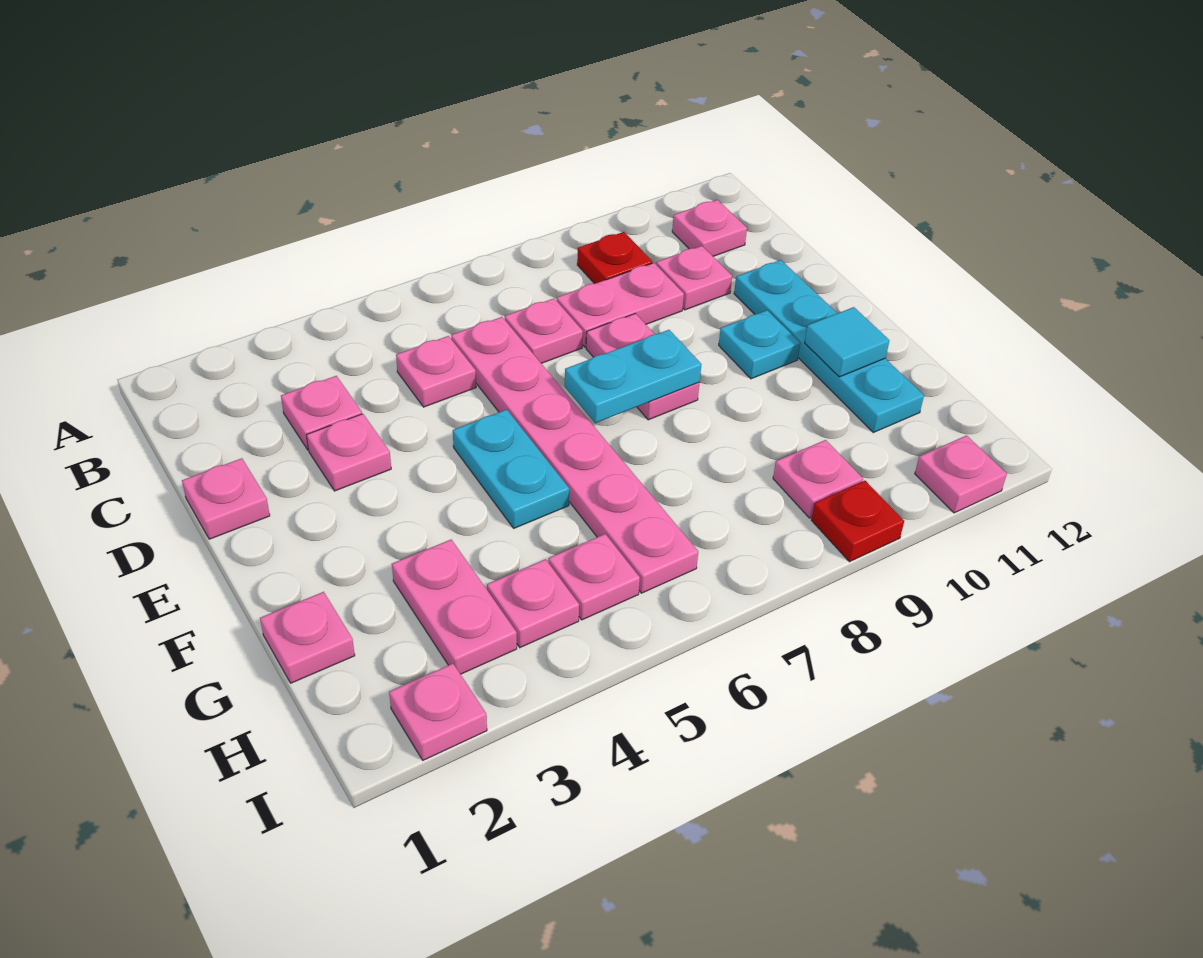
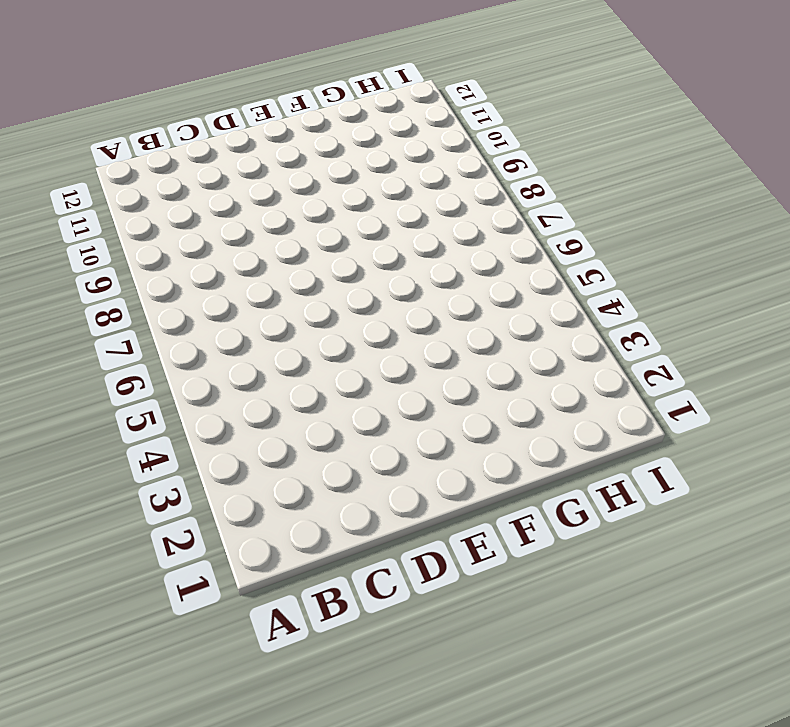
none -> red 1x1 plate [577,232,653,284]
none -> pink 1x1 plate [672,200,747,256]
none -> pink 1x1 plate [281,376,362,450]

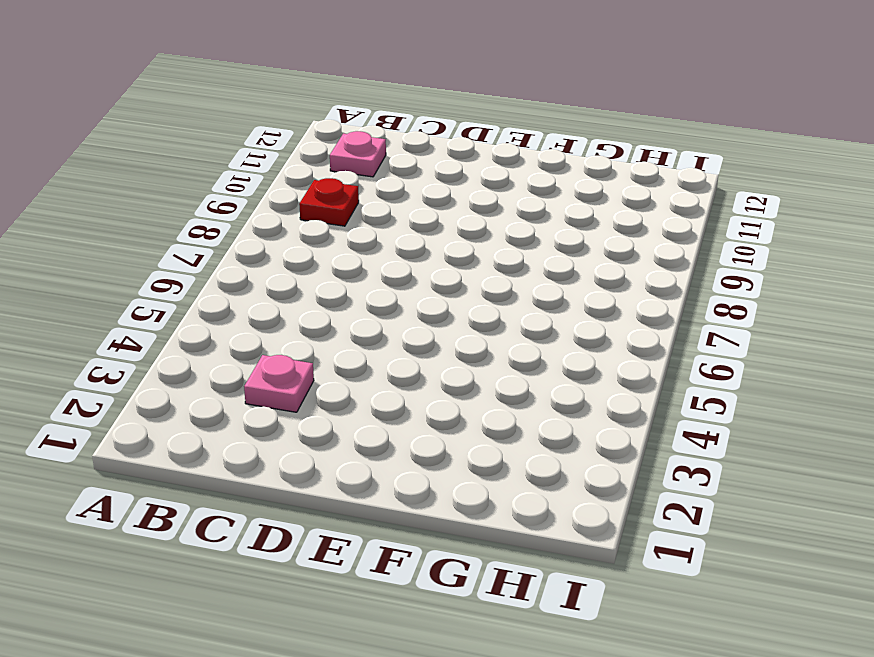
none -> pink 1x1 plate [396,336,476,407]
none -> pink 1x6 plate [451,317,698,593]
none -> pink 1x1 plate [505,299,583,363]

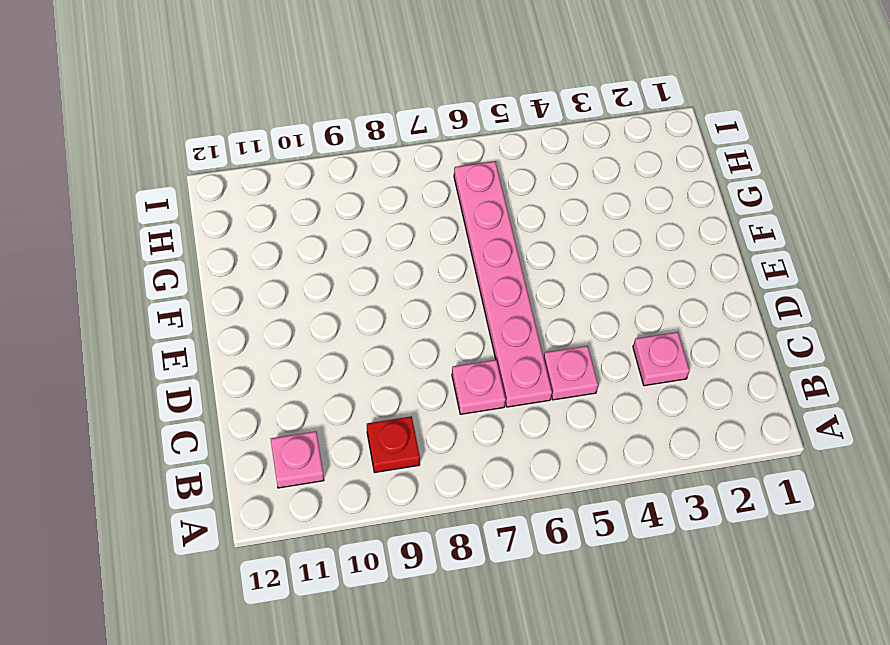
none -> pink 1x2 plate [557,263,684,347]
none -> pink 1x1 plate [656,246,732,310]
none -> pink 1x1 plate [182,458,270,539]

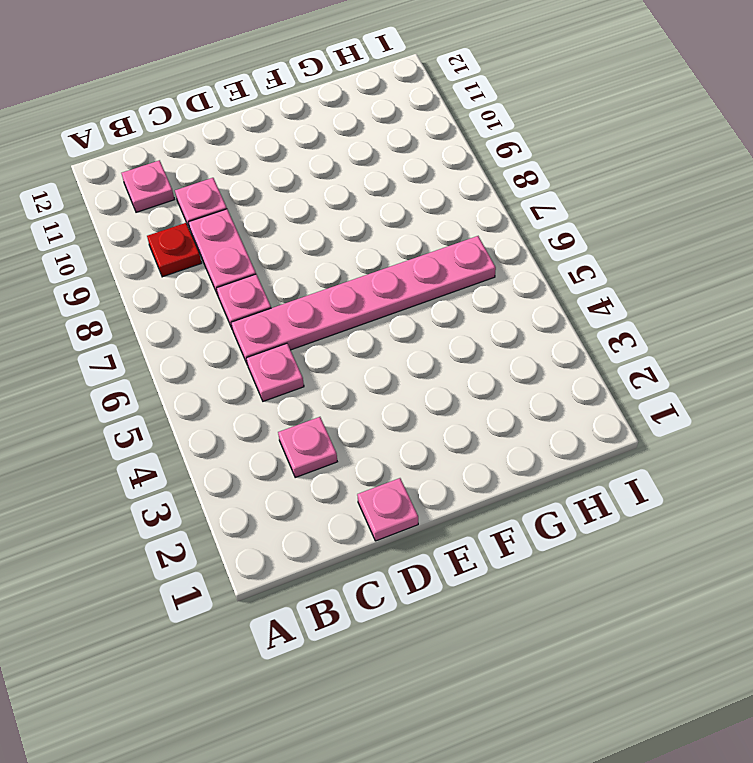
none -> pink 1x1 plate [307,414,391,491]
none -> pink 1x2 plate [586,314,699,420]
none -> cyan 1x4 plate [734,260,924,433]

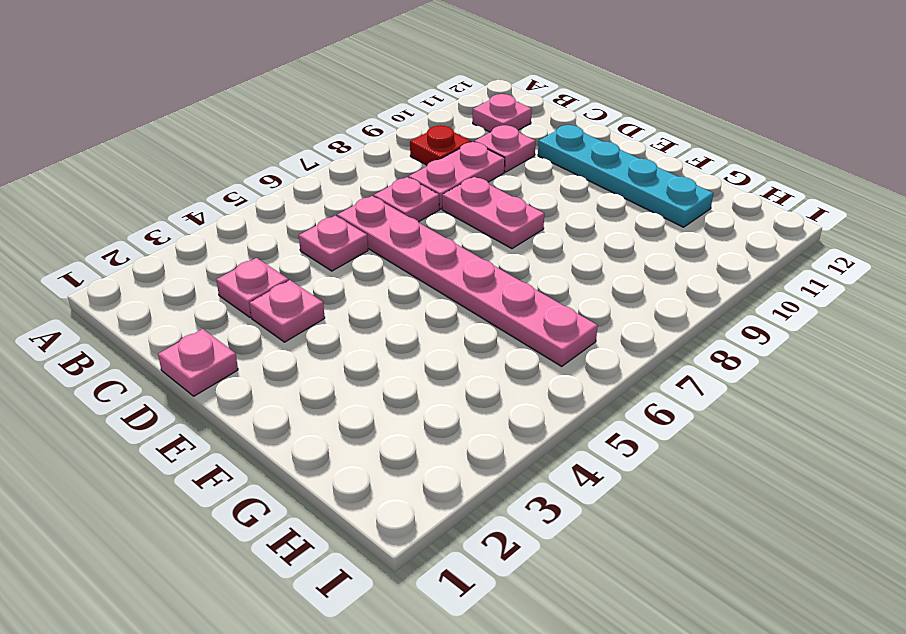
none -> cyan 1x2 plate [453,410,569,528]
none -> cyan 1x1 plate [719,310,800,379]
none -> pink 1x1 plate [260,592,355,683]

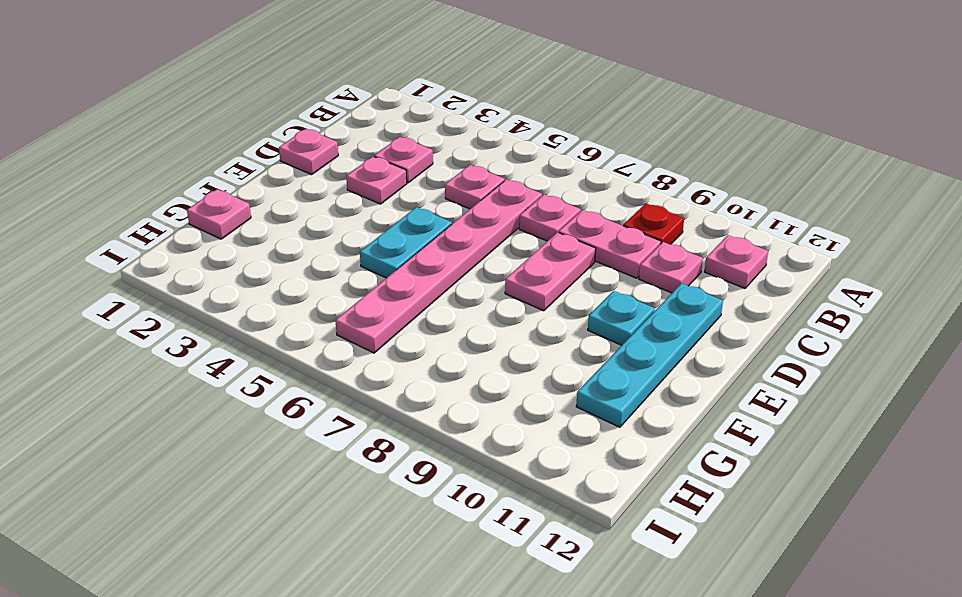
none -> pink 1x2 plate [392,540,517,674]
none -> pink 1x1 plate [487,559,579,648]
none -> pink 1x1 plate [549,534,640,620]

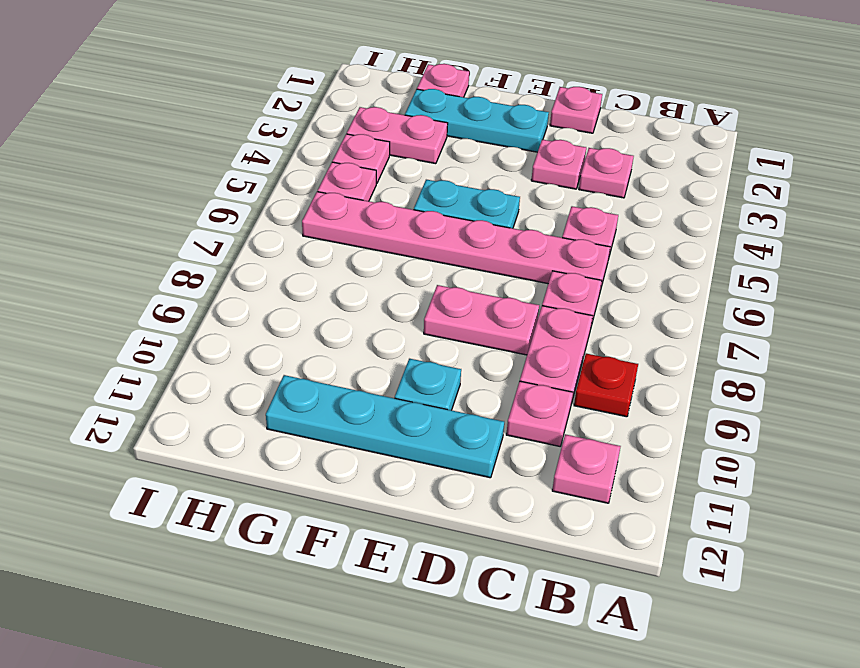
cyan 1x3 plate [405,89,549,152] -> none
none -> pink 1x1 plate [773,440,863,518]
none -> pink 1x1 plate [389,663,487,760]
none -> red 1x1 plate [811,481,904,562]

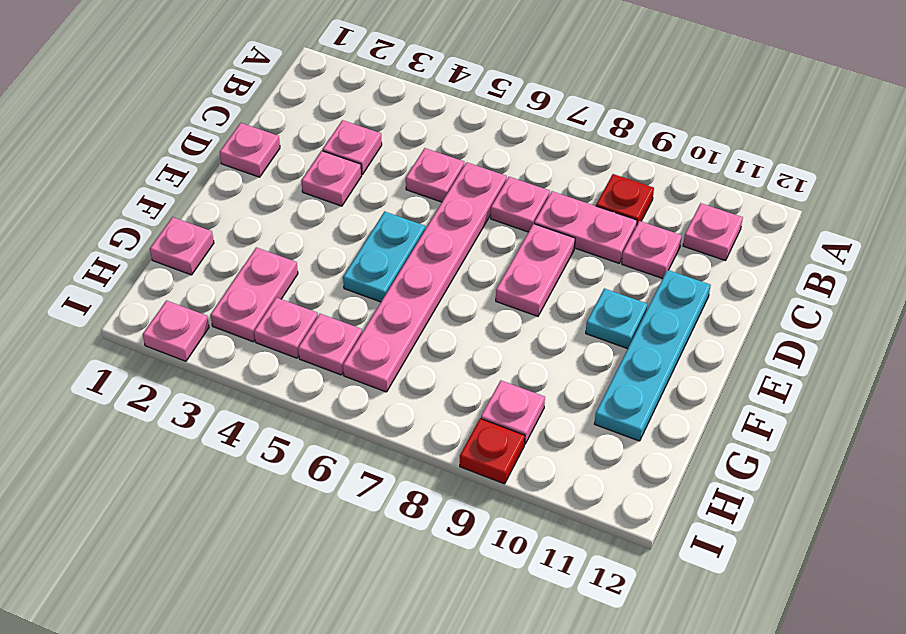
none -> pink 1x1 plate [915,436,1007,513]
none -> cyan 1x2 plate [565,330,701,423]
none -> cyan 1x1 tile [805,307,889,377]

